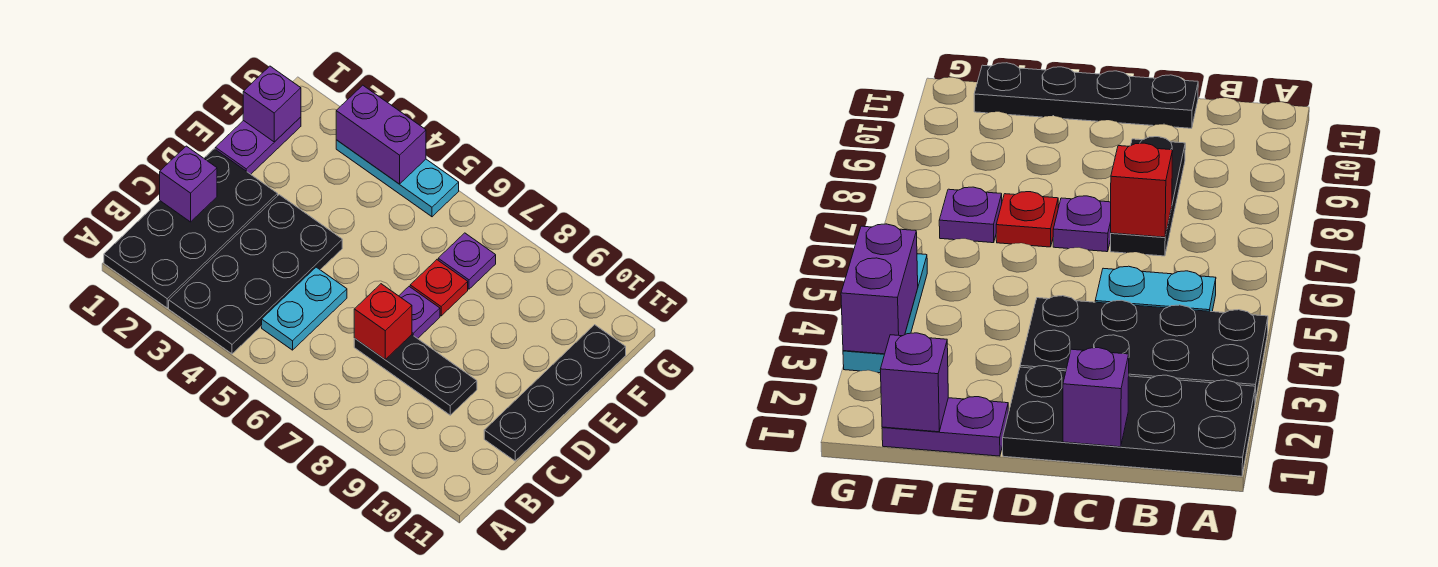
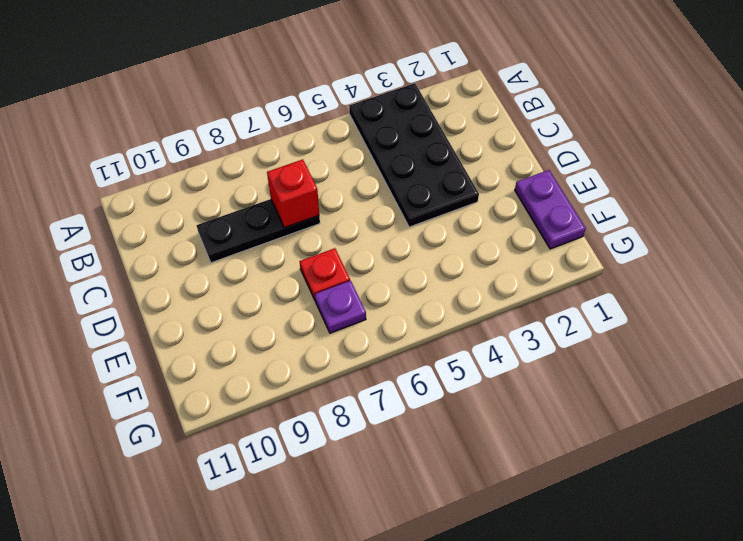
none -> black 2x4 plate [104,149,278,308]
none -> cyan 1x2 plate [262,267,347,350]
none -> black 1x4 plate [484,325,626,461]

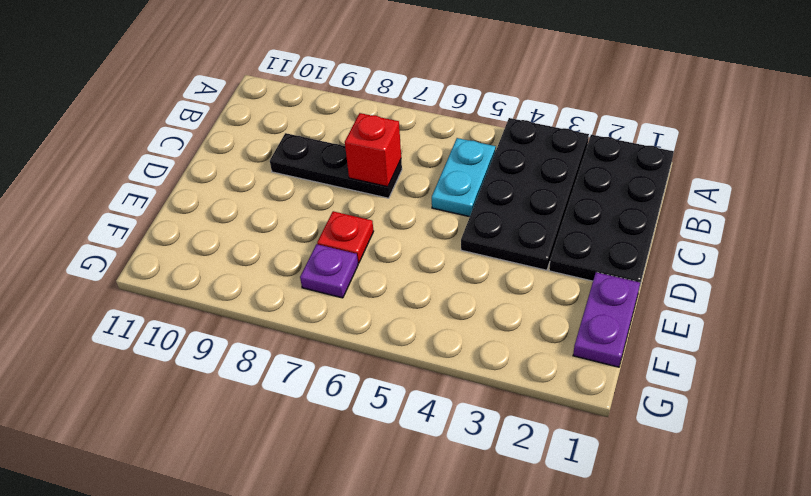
none -> black 1x4 plate [484,325,626,461]
none -> purple 1x1 plate [399,287,440,339]
none -> cyan 1x3 plate [336,140,459,217]

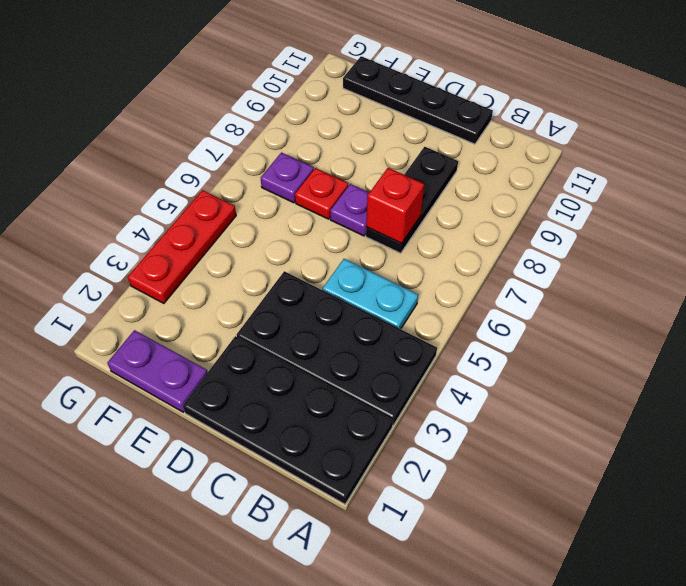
red 1x3 plate [128,190,236,303] -> cyan 1x3 plate [336,140,459,217]
none -> purple 1x1 brick [160,146,217,222]
none -> purple 1x1 brick [243,66,301,142]
none -> purple 1x2 brick [336,85,426,184]

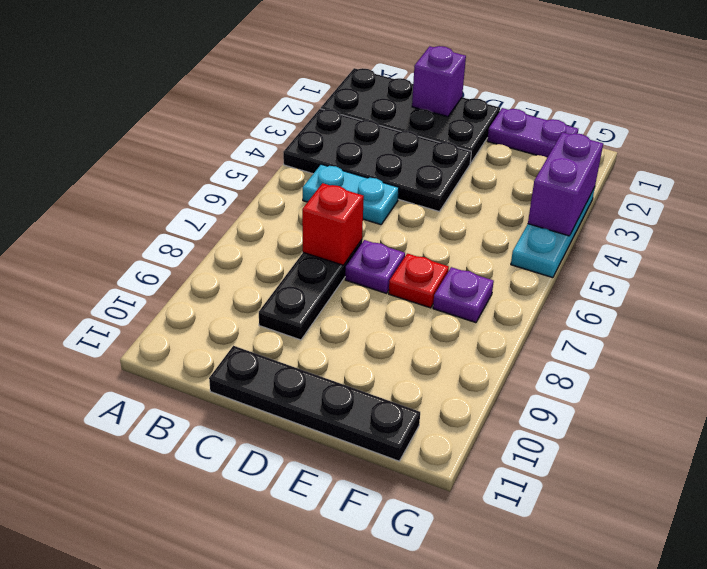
none -> purple 1x1 brick [243,66,301,142]

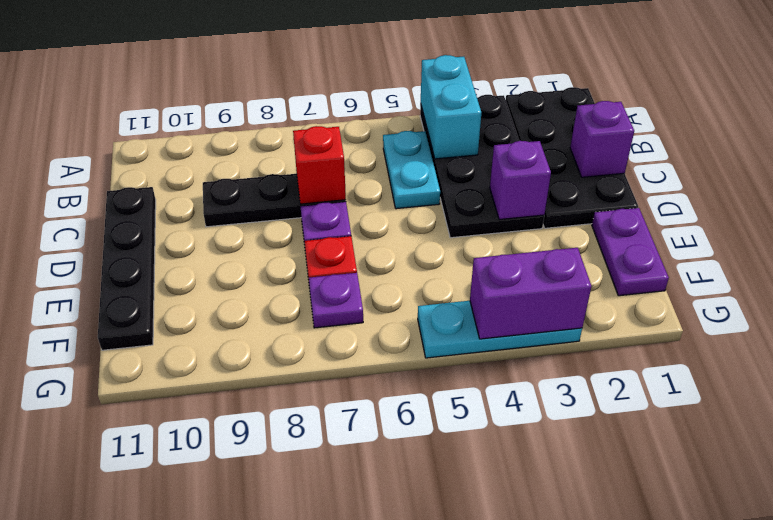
cyan 1x2 brick [421,55,481,159] -> none
purple 1x1 brick [490,141,551,219] -> purple 1x1 brick moved to [243,66,301,142]

